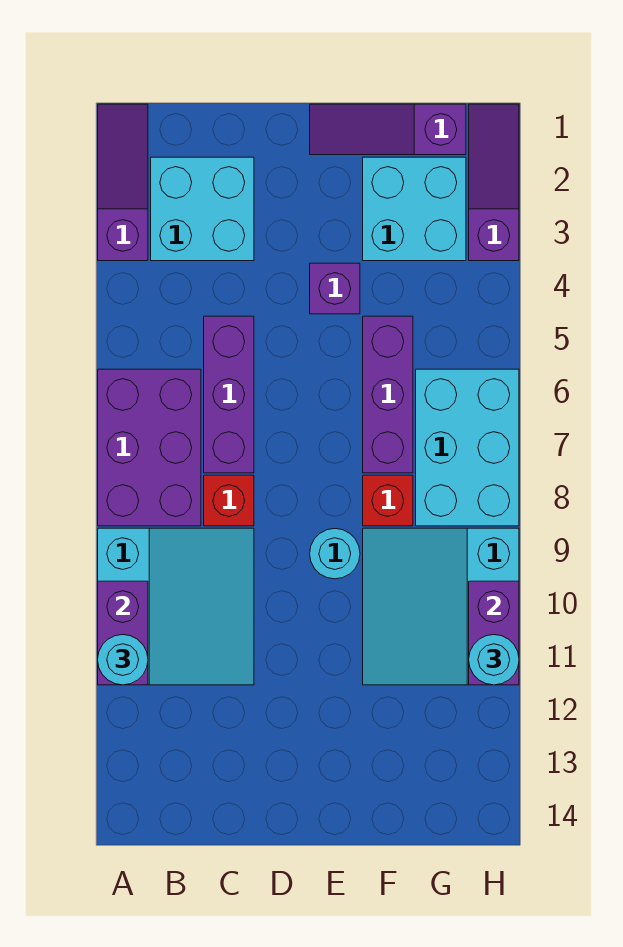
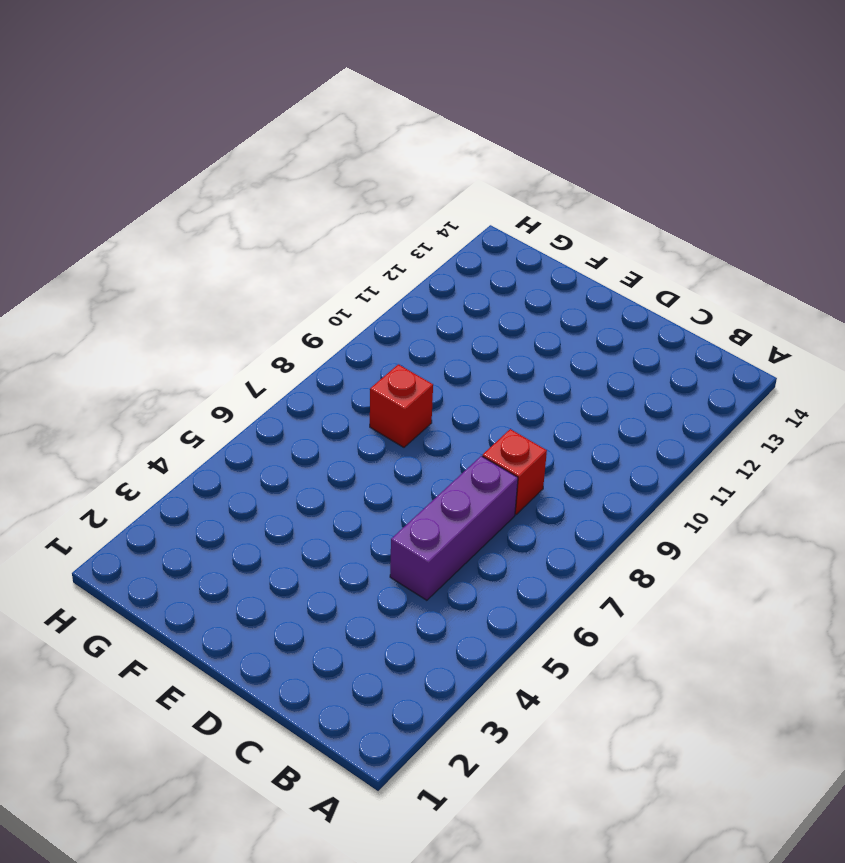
none -> purple 1x3 slope [98,104,148,261]
none -> purple 2x3 brick [98,369,201,526]
none -> cyan 3x3 slope [98,528,254,685]

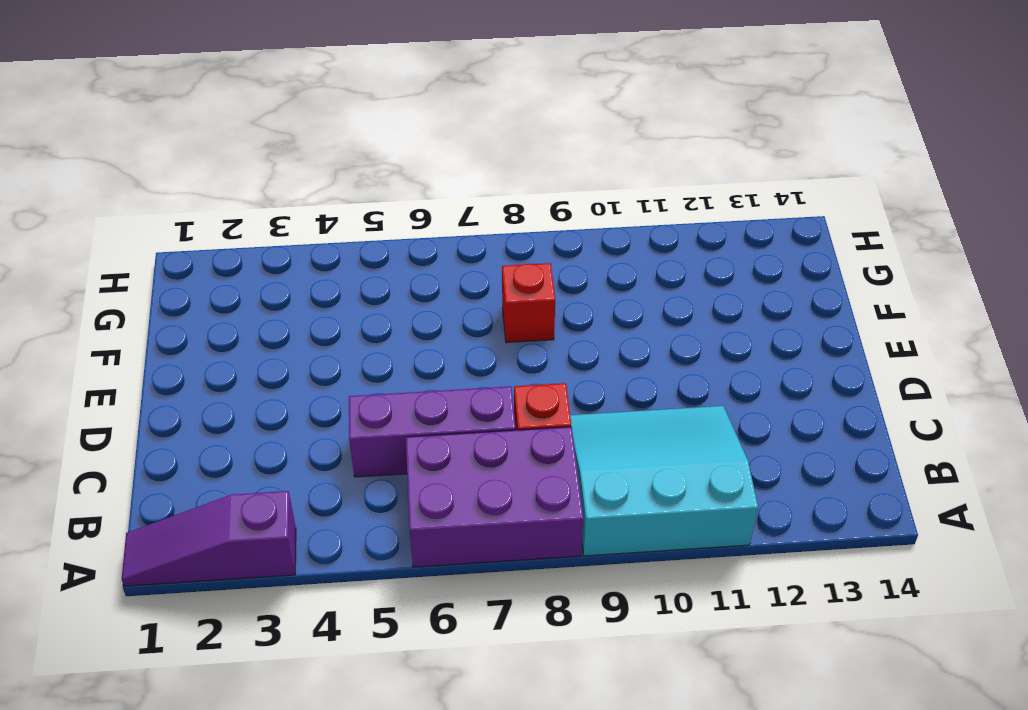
none -> cyan 2x2 brick [151,157,254,261]
none -> purple 1x3 slope [310,104,466,155]
none -> purple 1x1 brick [310,263,360,314]

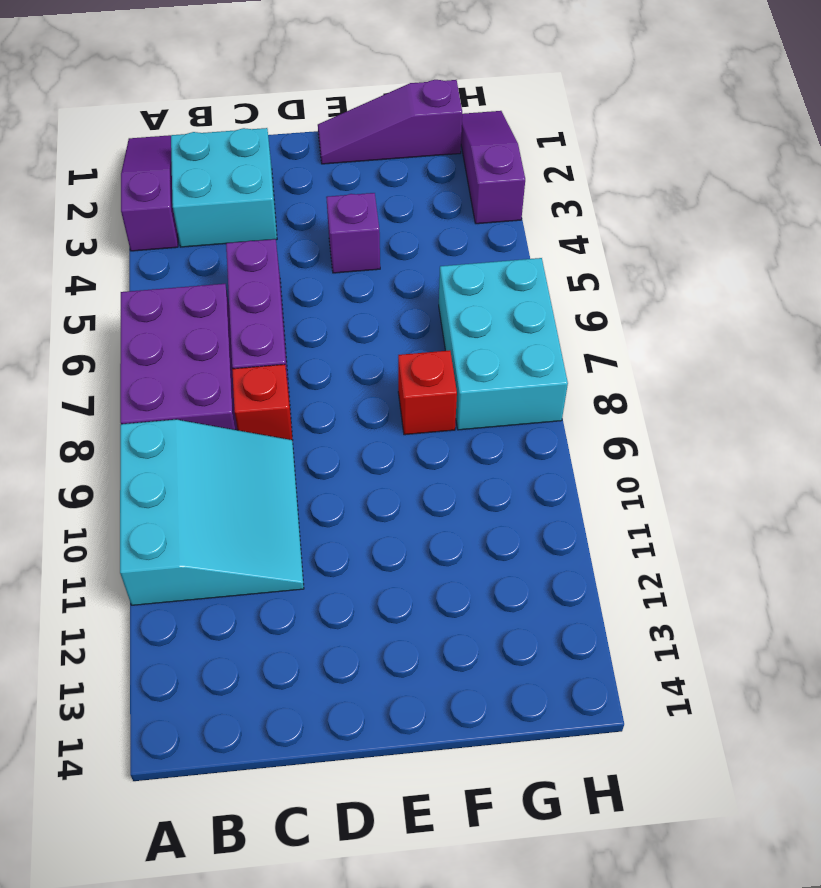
none -> cyan 1x1 round brick [310,529,360,579]
none -> cyan 2x2 brick [363,157,466,261]
none -> purple 1x3 brick [363,316,413,473]

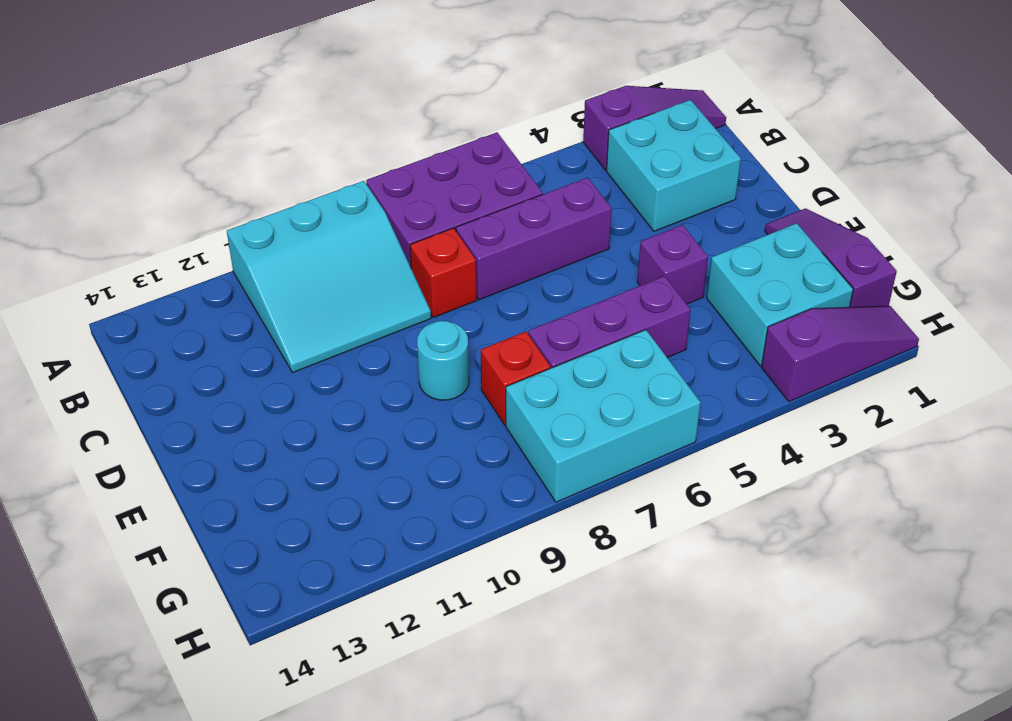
none -> cyan 3x3 slope [363,528,519,685]
none -> purple 1x2 brick [98,581,148,685]
none -> purple 1x2 brick [469,581,519,685]

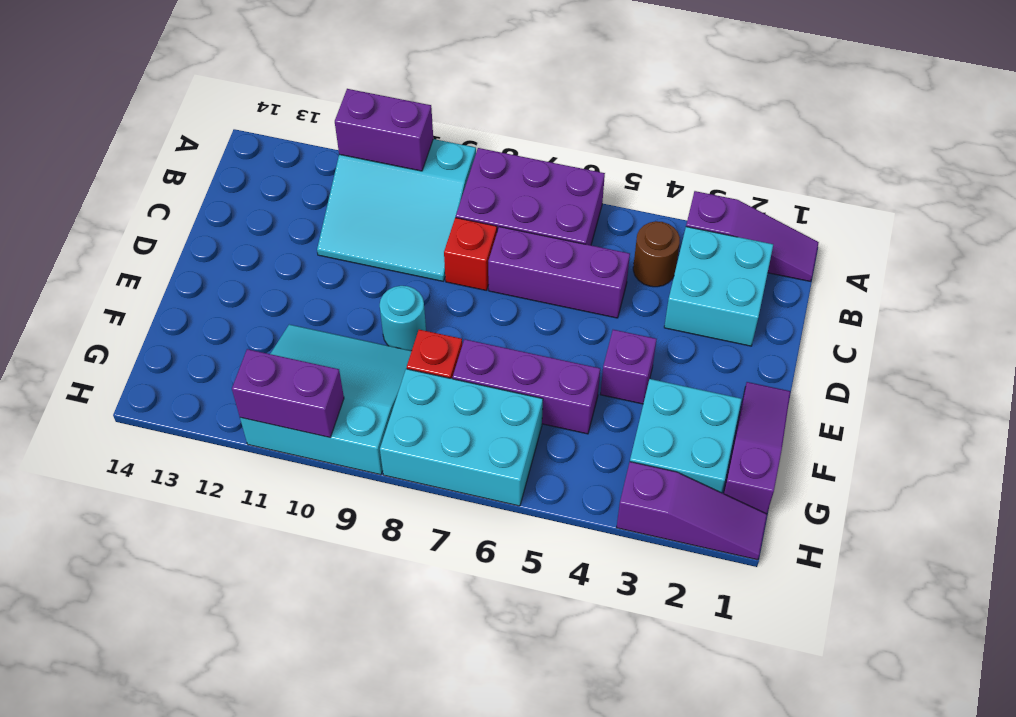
brown 1x1 round brick [633,221,680,287] -> none
none -> cyan 1x1 round brick [98,635,148,685]
none -> cyan 1x1 round brick [469,635,519,685]

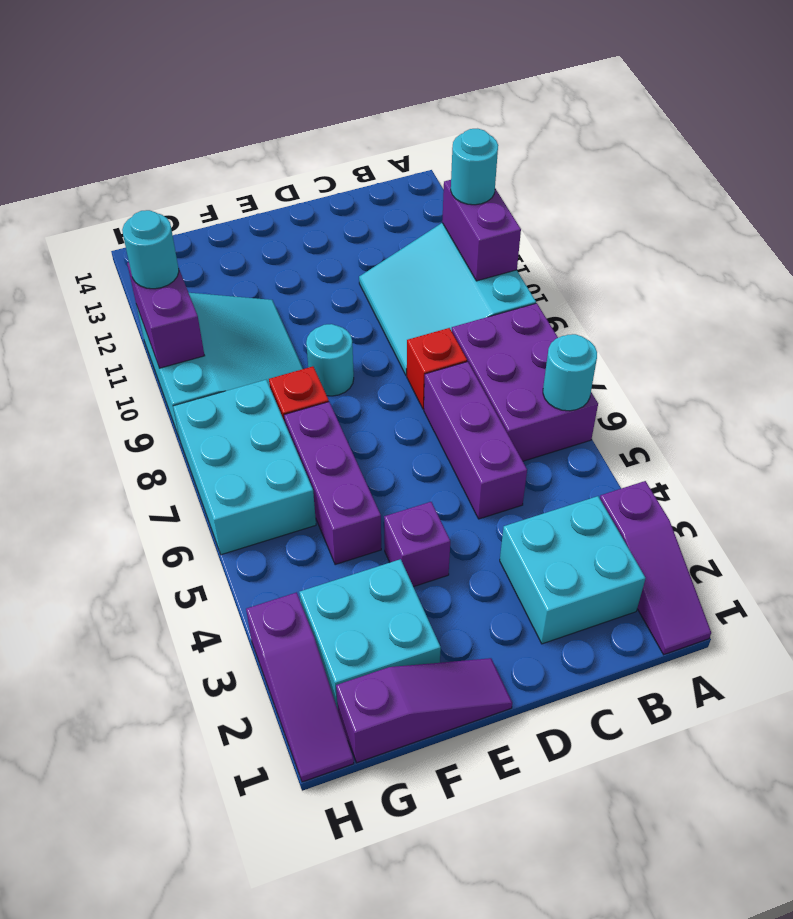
cyan 1x1 round brick [543,334,597,411] -> none

